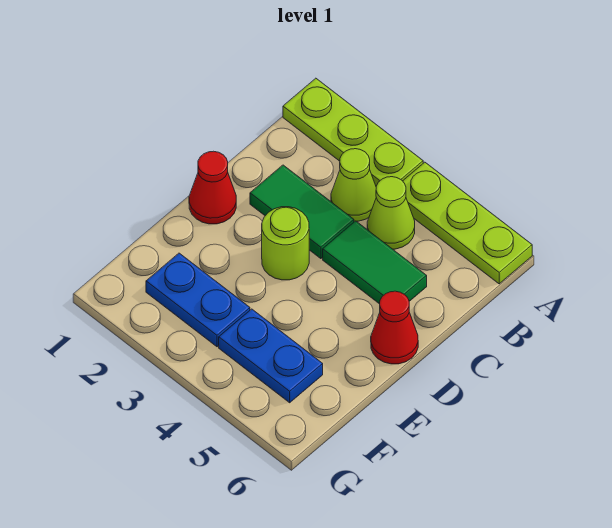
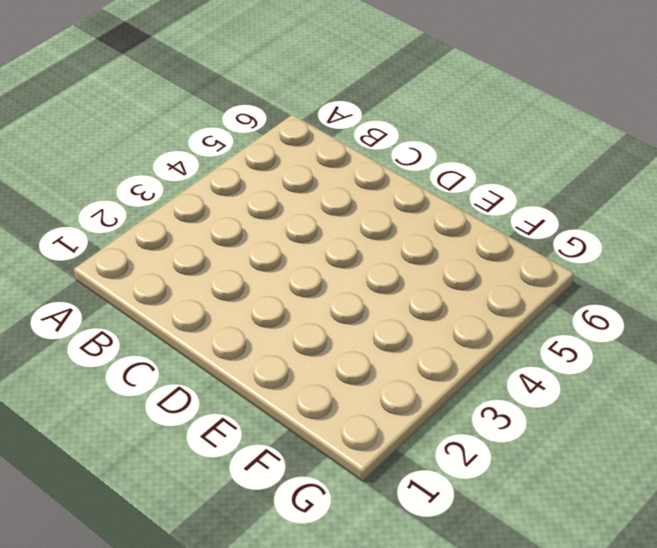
none -> lime 1x3 plate [283,78,423,186]
none -> lime 1x3 plate [403,162,532,284]

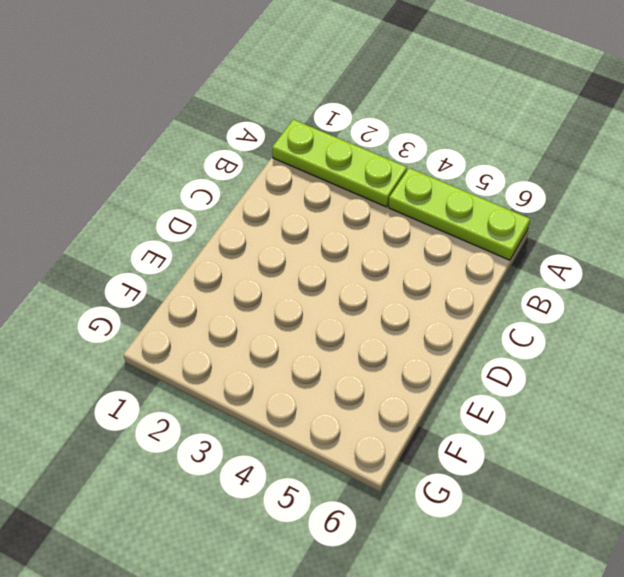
none -> lime 1x1 cone [331,149,376,221]
none -> lime 1x1 cone [367,177,415,249]

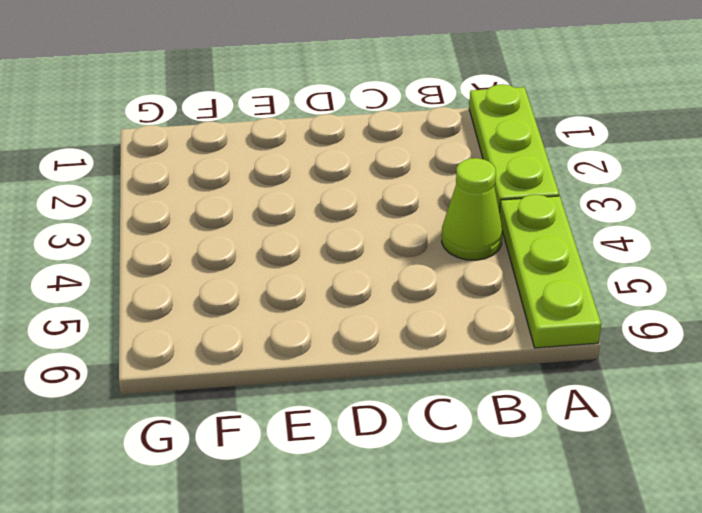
none -> lime 1x1 cone [331,149,376,221]
none -> green 1x2 tile [250,165,354,259]

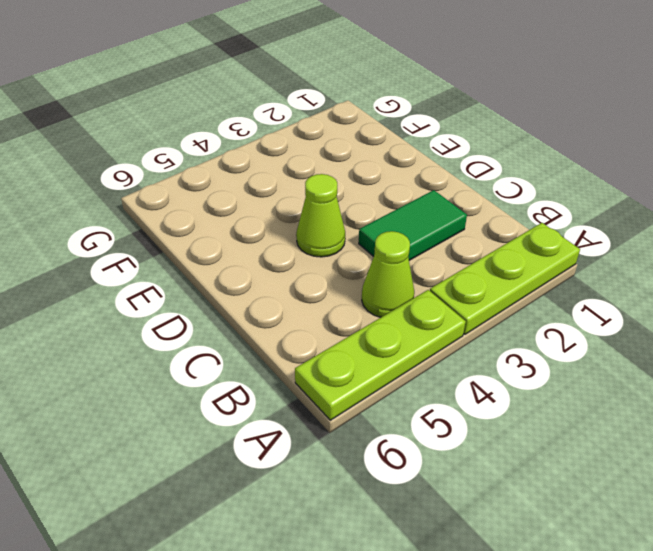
lime 1x1 cone [296,174,345,257] -> lime 1x1 cone moved to [331,149,376,221]
none -> green 1x2 tile [323,221,427,304]
none -> red 1x1 cone [189,151,236,224]

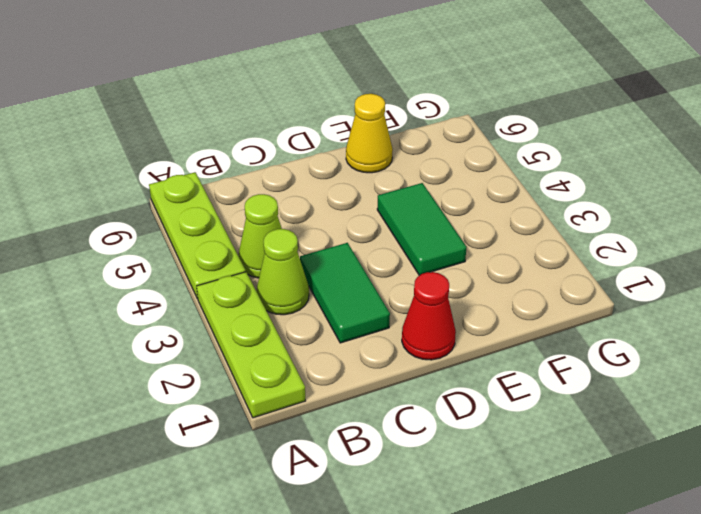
green 1x2 tile [377,183,467,275] -> green 1x2 tile moved to [323,221,427,304]
yellow 1x1 cone [346,94,393,173] -> none
none -> lime 1x1 round brick [262,207,309,280]
none -> red 1x1 cone [371,291,418,364]

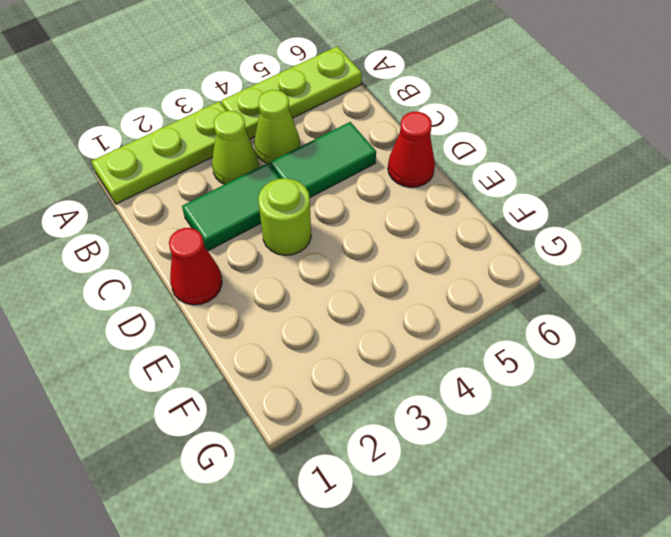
none -> blue 1x2 plate [146,253,250,347]
none -> blue 1x2 plate [219,309,323,403]

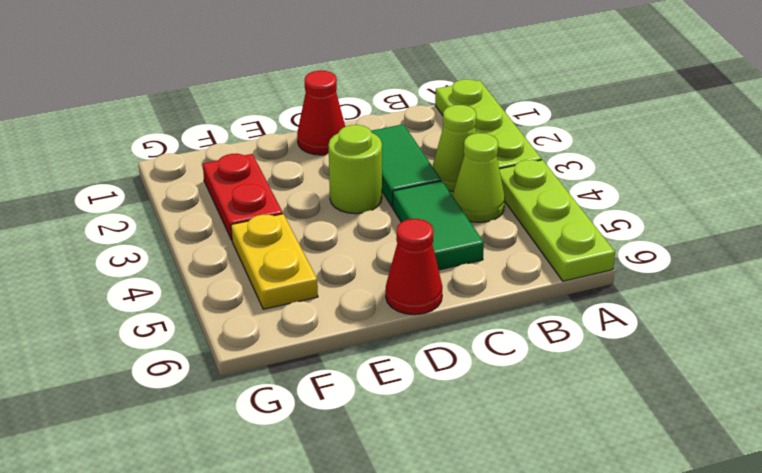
red 1x2 plate [203,154,283,240] -> blue 1x2 plate [146,253,250,347]
yellow 1x2 plate [231,214,318,309] -> blue 1x2 plate [219,309,323,403]

